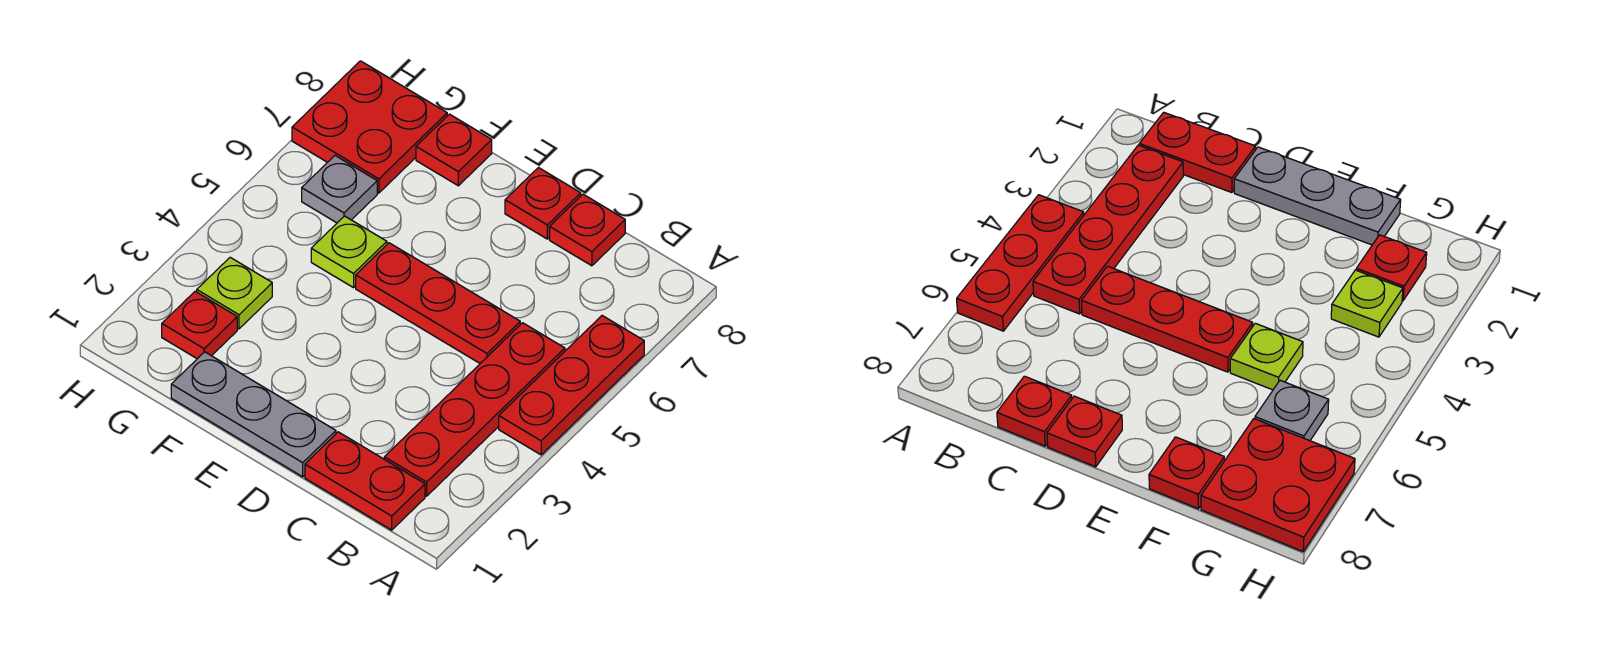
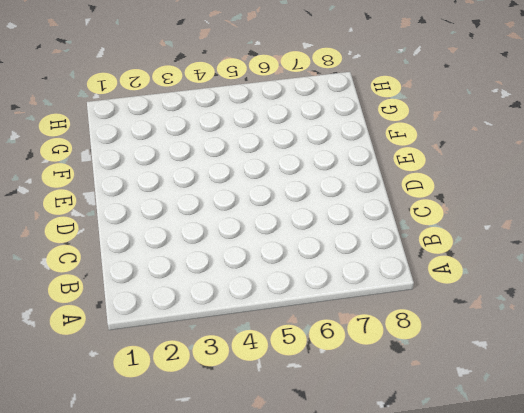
none -> red 1x3 plate [499,316,644,455]
none -> red 1x2 plate [305,432,425,530]
none -> red 1x4 plate [384,323,565,496]

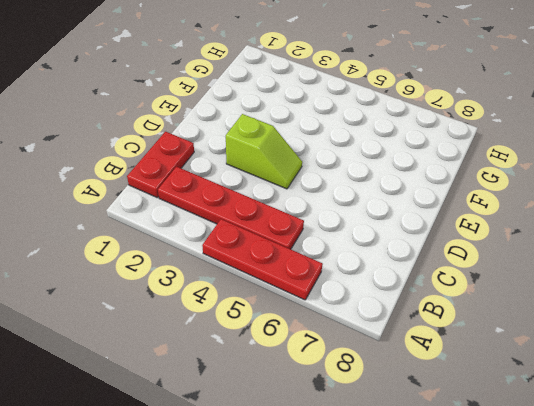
lime 1x2 slope [226,114,302,189] -> none
none -> red 1x3 plate [356,243,520,363]
none -> red 1x1 plate [550,194,625,266]
none -> grey 1x3 plate [171,352,336,477]

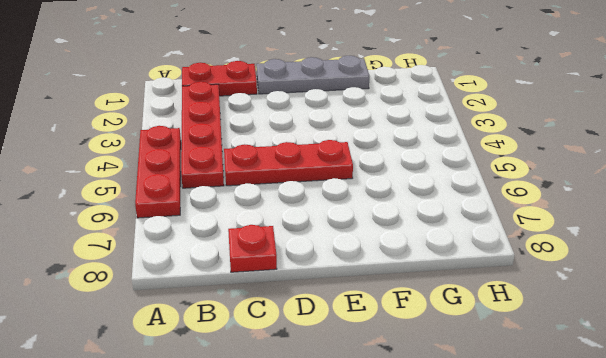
none -> red 1x1 plate [505,168,581,239]
none -> lime 1x1 plate [311,216,387,288]
none -> red 1x1 plate [416,114,492,186]

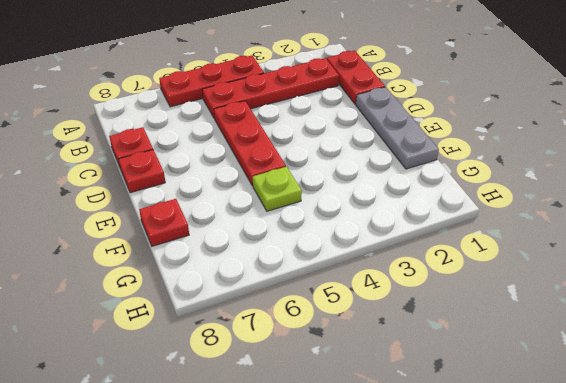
none -> red 1x1 plate [162,291,237,359]
none -> lime 1x1 plate [197,257,272,329]
none -> grey 1x1 plate [302,156,377,223]

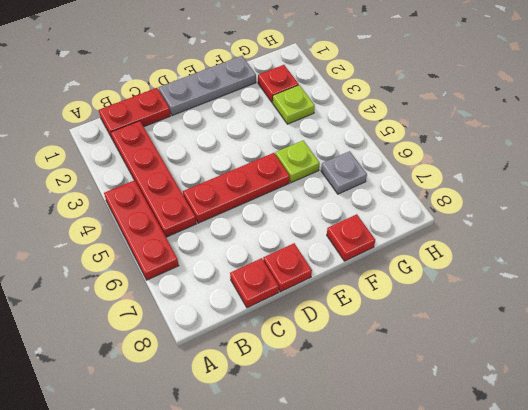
none -> red 2x2 plate [292,61,447,193]

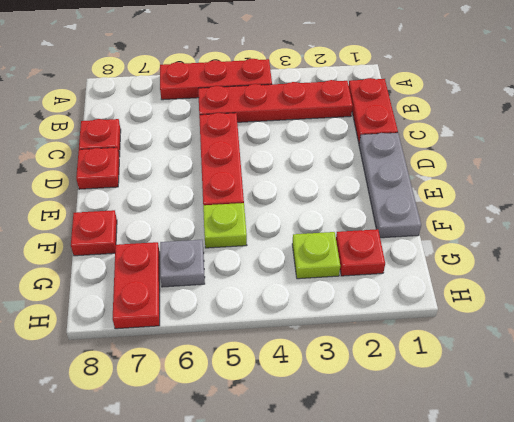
red 1x2 plate [113,242,160,329] -> red 2x2 plate [292,61,447,193]

